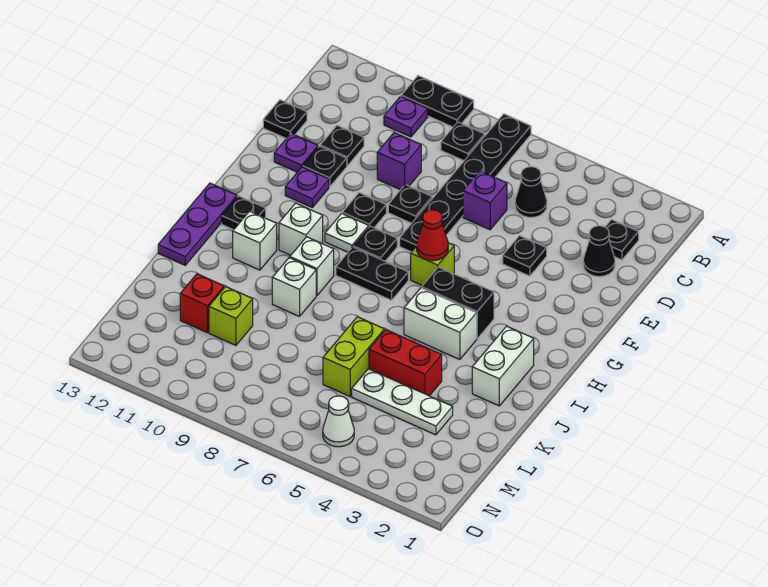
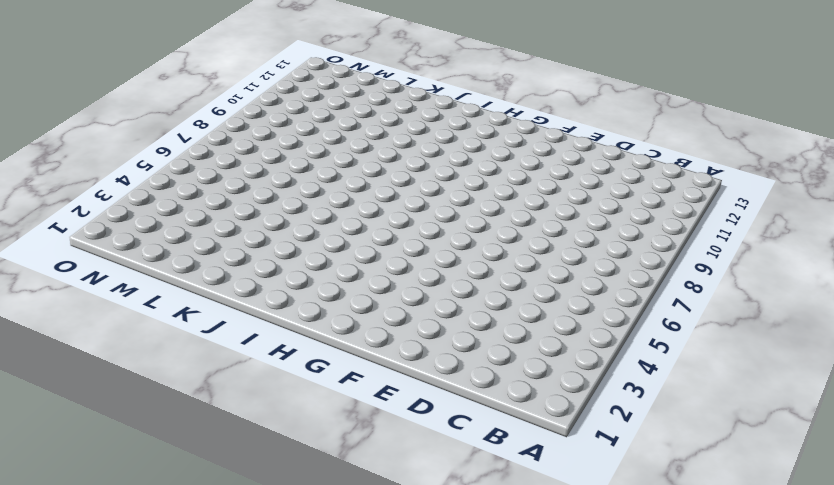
none -> black 1x6 plate [400,114,531,252]
none -> black 1x2 plate [401,76,474,127]
none -> black 1x1 plate [441,122,485,161]
none -> purple 1x1 plate [384,96,428,137]

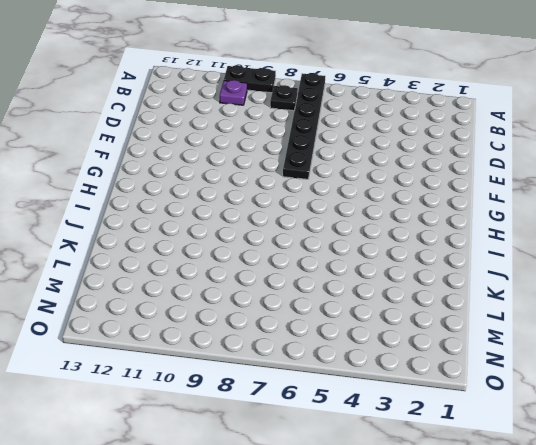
none -> black 1x1 plate [605,219,639,260]
none -> black 1x1 cone [515,167,547,217]
none -> black 1x1 cone [583,226,615,277]
none -> purple 1x1 brick [463,171,507,230]

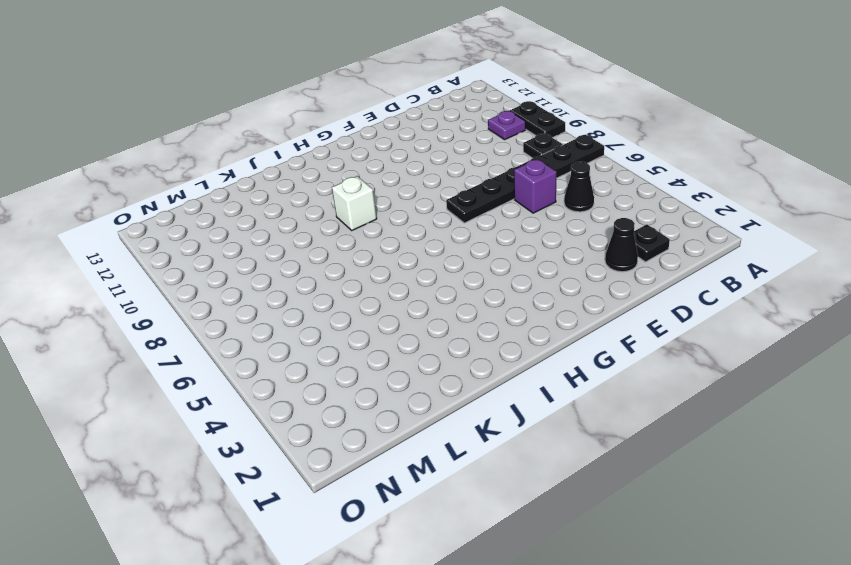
none -> purple 1x1 brick [377,133,421,190]
none -> black 1x1 plate [320,125,364,166]
none -> black 1x1 plate [263,100,307,138]
none -> black 1x1 plate [503,236,547,276]

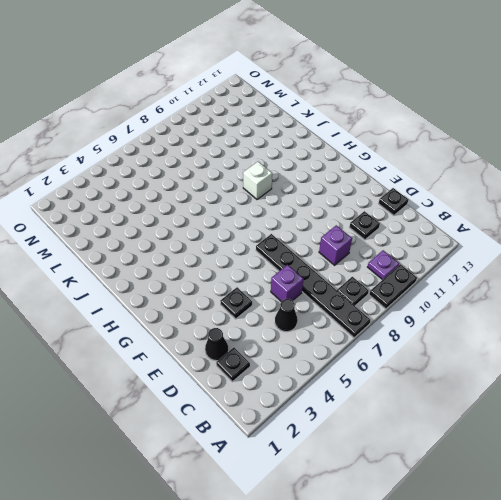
none -> black 1x1 plate [388,185,432,223]
none -> black 1x1 plate [303,146,347,187]
none -> purple 1x1 plate [274,134,318,172]
none -> black 1x1 plate [342,193,386,228]

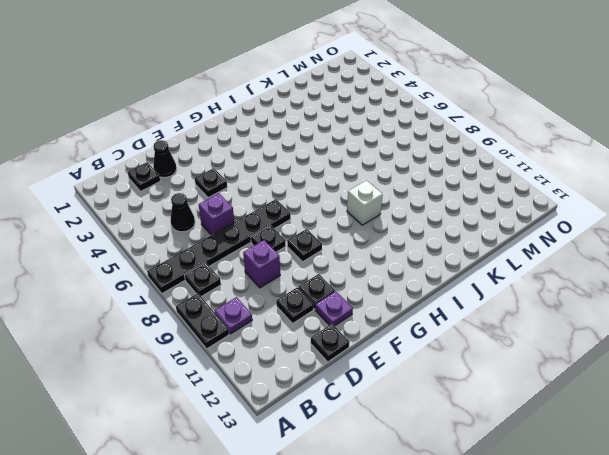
none -> purple 1x1 plate [285,167,329,207]
none -> lime 1x1 brick [411,243,454,286]
none -> black 1x1 plate [353,226,397,261]
none -> white 1x1 plate [325,213,369,252]

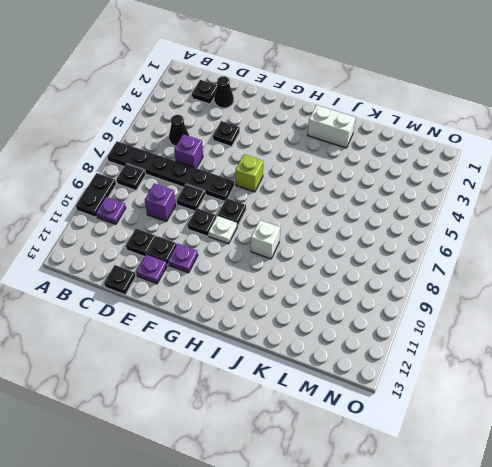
none -> black 1x2 brick [422,267,494,338]
none -> black 1x2 plate [336,247,408,300]
none -> white 1x1 brick [279,203,323,255]
none -> black 1x1 plate [222,196,266,230]

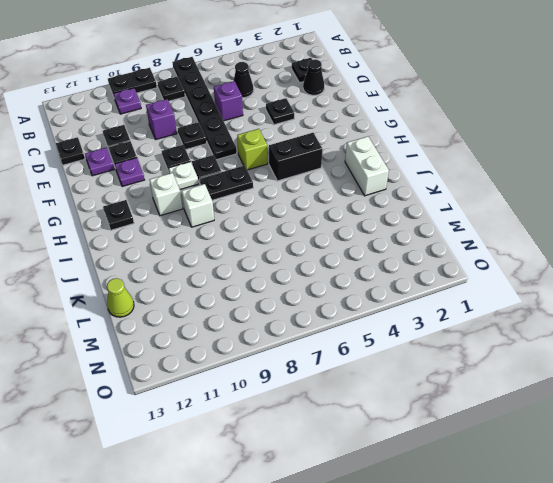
lime 1x1 cone [107,278,134,317] -> none
none -> purple 1x3 plate [158,183,237,265]
none -> white 1x2 brick [404,288,477,360]
none -> white 1x1 brick [233,211,277,270]
none -> white 1x1 brick [272,258,316,317]

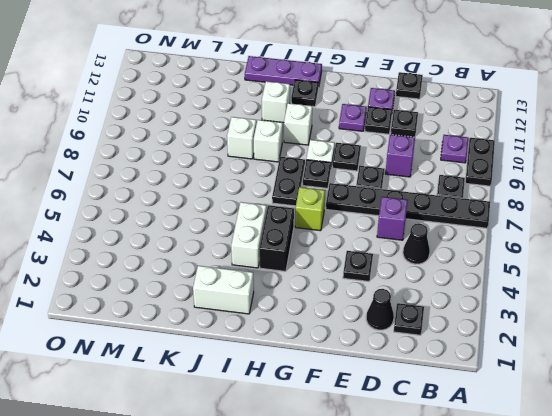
none -> red 1x2 brick [369,330,442,396]
none -> lime 1x2 brick [323,317,384,396]
none -> white 1x3 plate [352,369,453,435]
none -> lime 1x1 brick [209,287,253,345]

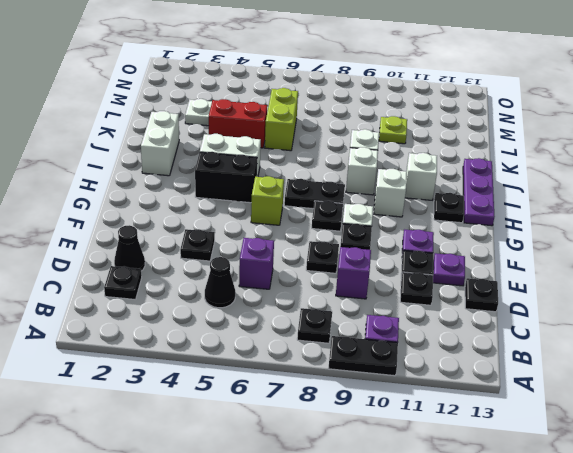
lime 1x1 plate [379,116,407,144] -> lime 1x1 brick [209,287,253,345]
none -> black 1x6 plate [400,114,531,252]
none -> red 1x1 brick [180,274,224,332]
none -> white 1x1 cone [323,396,354,447]
none -> red 1x1 cone [417,210,448,261]

